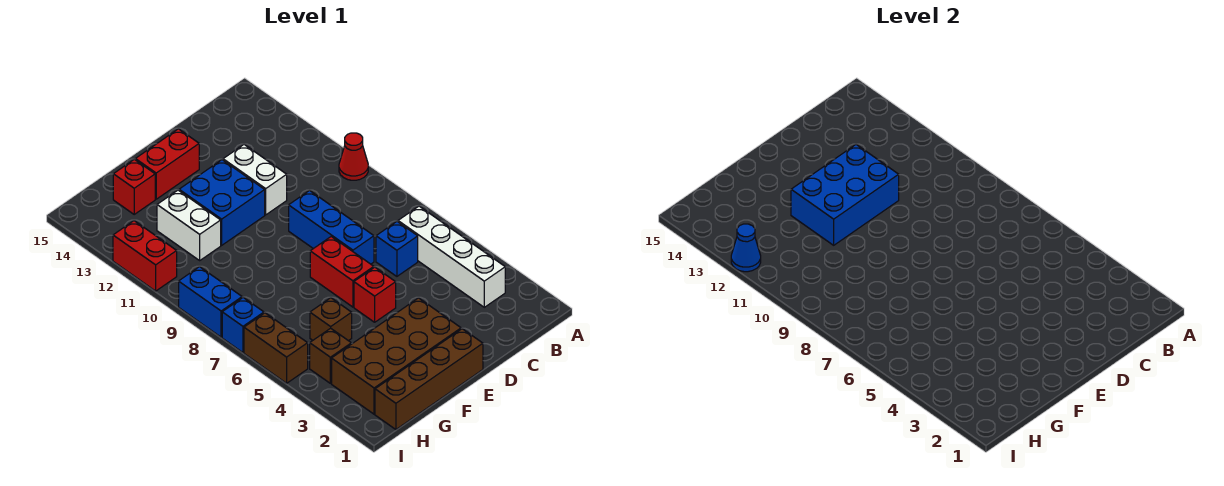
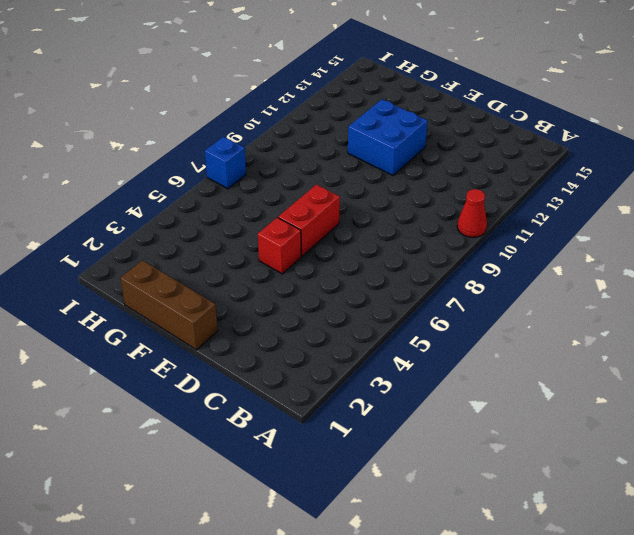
brown 1x3 brick [120,260,218,350] -> brown 1x4 brick [375,329,483,429]
none -> white 1x4 brick [398,206,505,307]
none -> blue 1x1 brick [376,222,418,276]
none -> blue 1x3 brick [289,191,374,264]

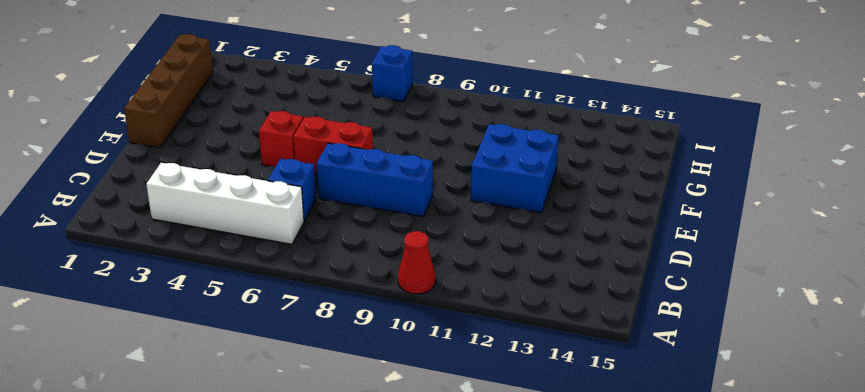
none -> white 1x2 brick [223,145,287,215]
none -> brown 2x4 brick [332,298,461,414]
none -> red 1x2 brick [135,129,199,199]

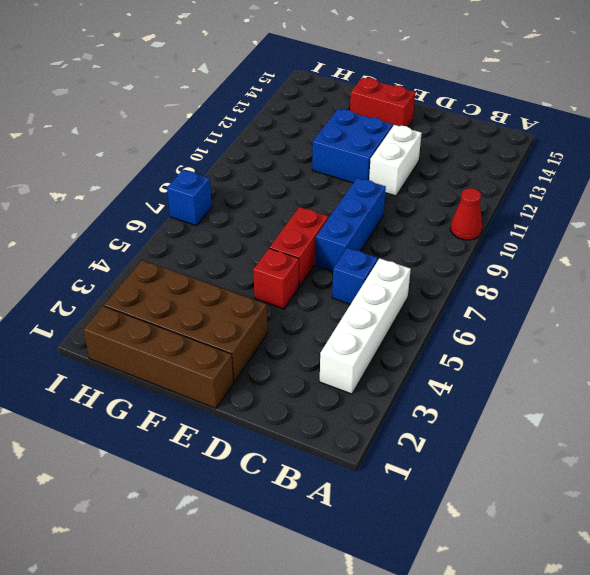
none -> brown 1x1 brick [310,298,352,341]
none -> white 1x2 brick [157,190,221,260]
none -> red 1x1 brick [113,159,155,214]

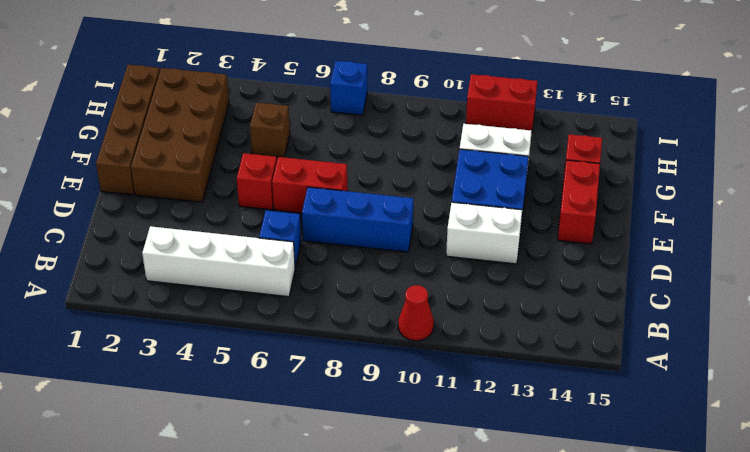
none -> brown 1x1 brick [310,328,351,383]
none -> brown 1x2 brick [244,313,308,383]
none -> blue 1x2 brick [179,267,242,337]

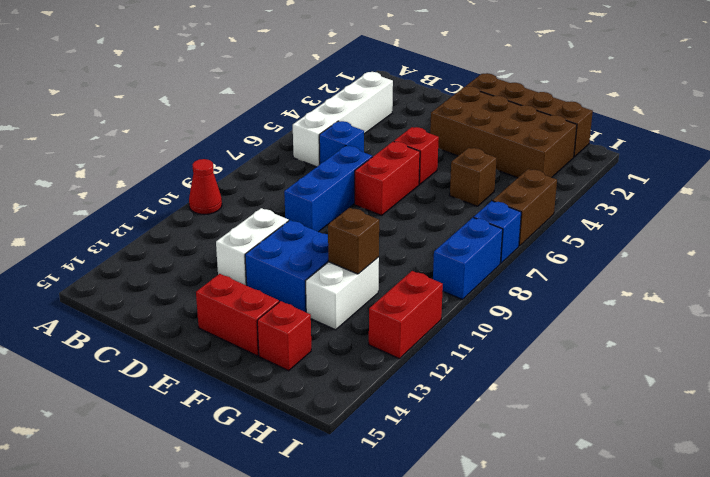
brown 1x1 brick [328,208,379,274] -> brown 1x1 brick moved to [310,328,351,383]
none -> blue 2x3 brick [791,145,899,245]
none -> blue 1x1 cone [731,224,761,272]

